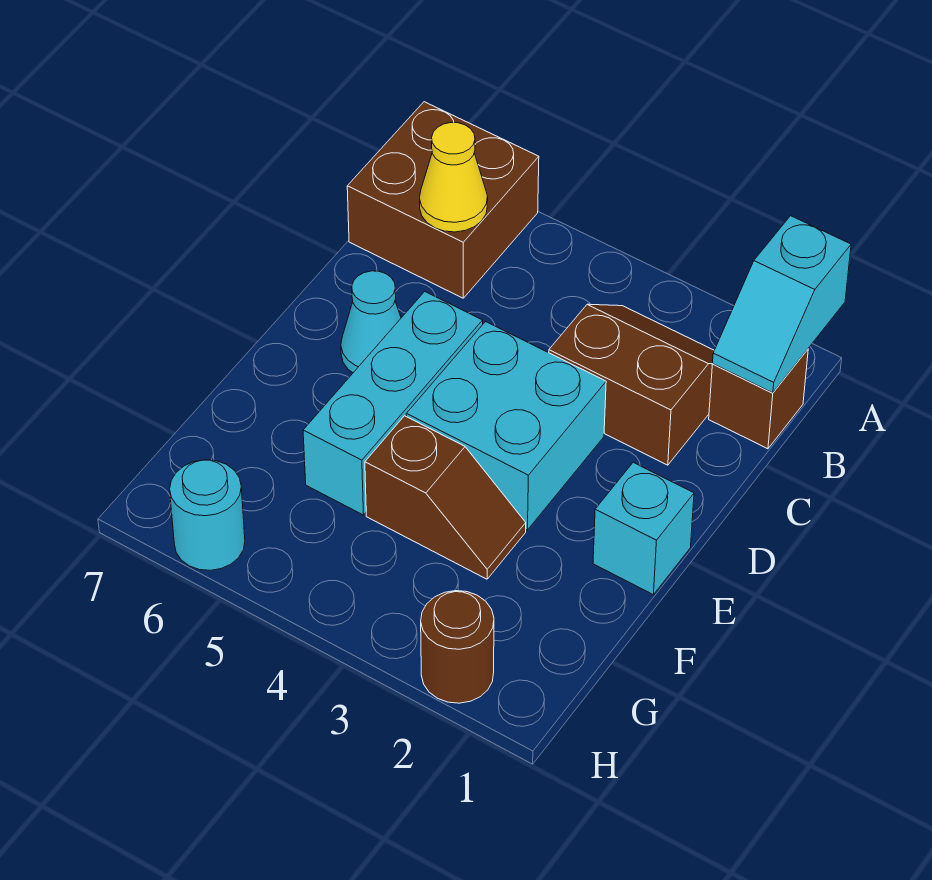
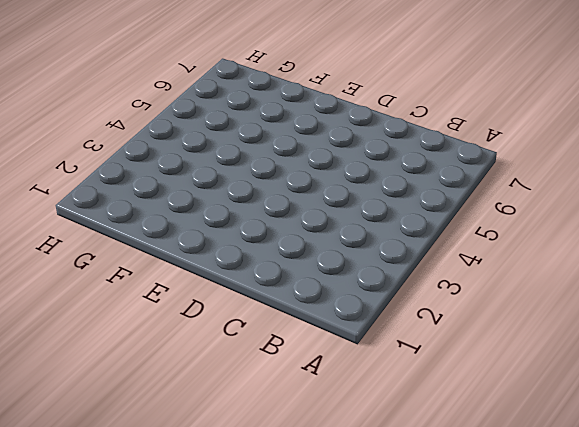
none -> brown 2x2 brick [347,102,539,298]
none -> brown 1x1 brick [709,349,808,449]
none -> brown 2x2 slope [549,304,714,465]

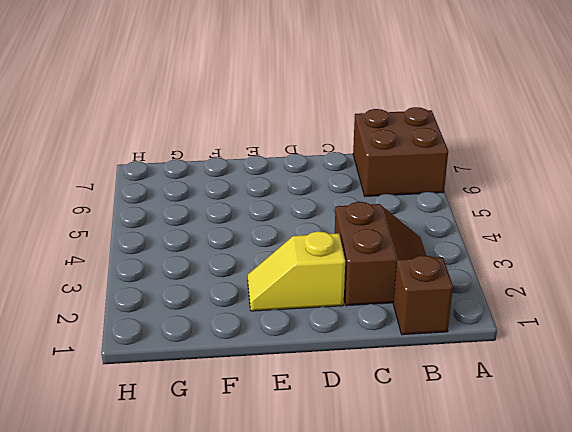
yellow 1x2 slope [248,231,345,311] -> none
none -> cyan 2x2 brick [406,322,606,530]
none -> cyan 1x3 brick [303,292,483,515]
none -> cyan 1x1 cone [341,271,401,373]

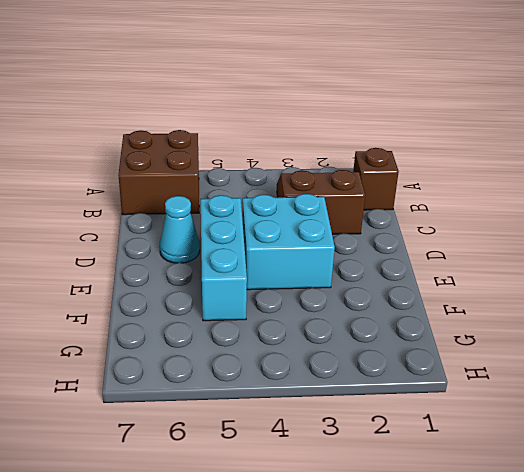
none -> cyan 1x1 brick [593,462,694,594]
none -> brown 1x2 slope [365,416,526,579]
none -> brown 1x1 round brick [421,591,494,703]

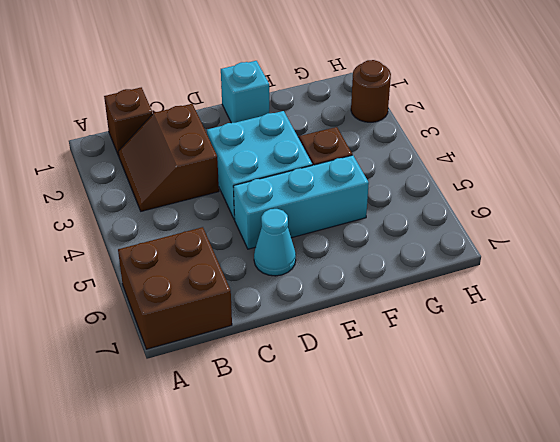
none -> cyan 1x1 round brick [170,460,245,570]
none -> cyan 1x2 slope [713,216,851,393]
none -> yellow 1x1 cone [420,123,488,232]

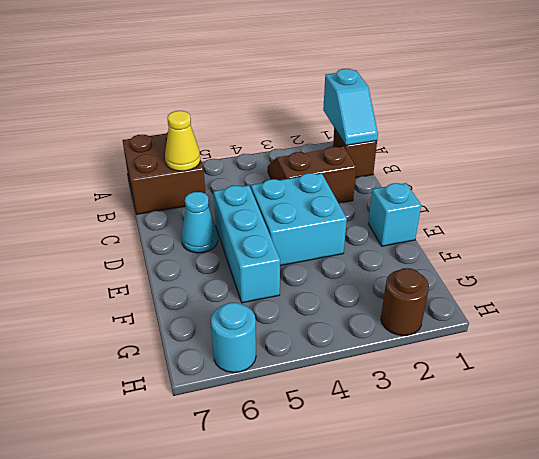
none -> brown 1x2 slope [365,416,526,579]

